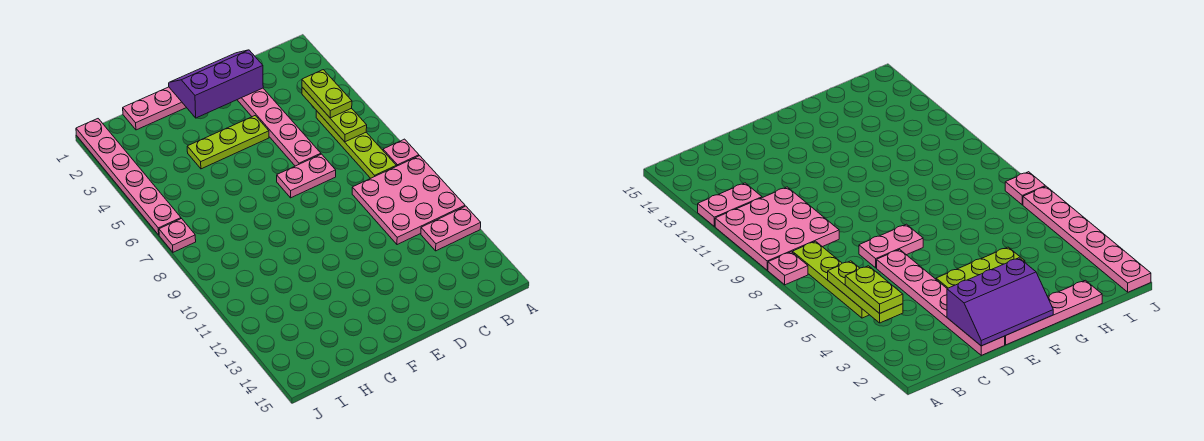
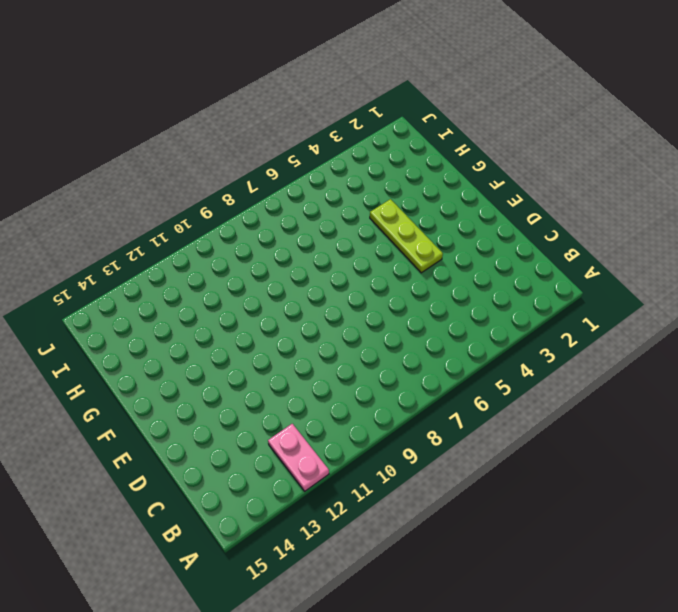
none -> pink 1x1 plate [383,139,419,166]
none -> pink 3x3 plate [352,156,465,245]
none -> lime 1x4 plate [316,111,396,178]

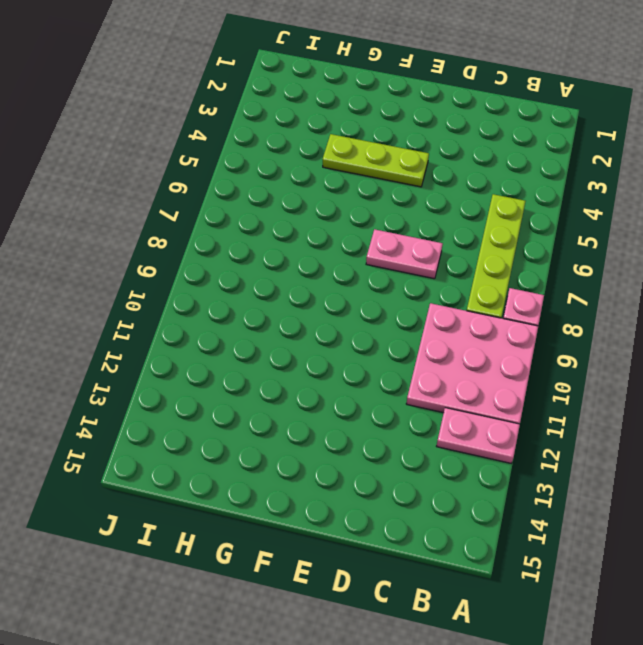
none -> pink 1x6 plate [238,88,321,166]
none -> pink 1x4 plate [123,87,186,130]
none -> pink 1x6 plate [76,119,181,235]

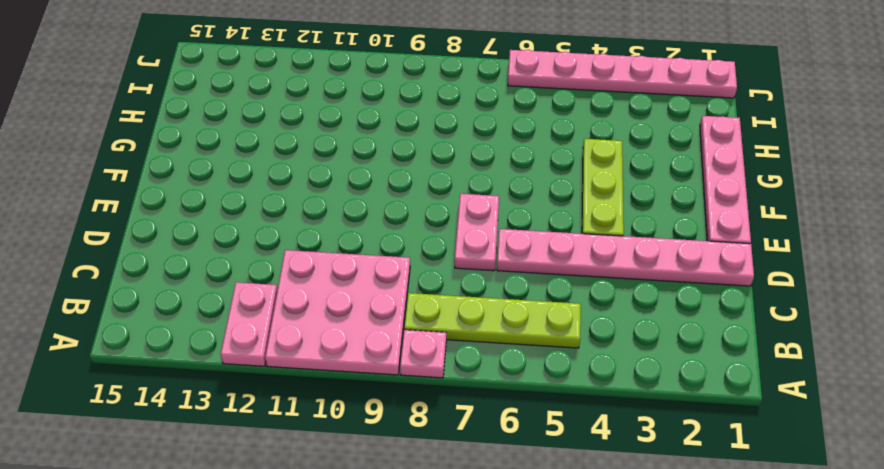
none -> pink 1x1 plate [159,219,196,252]
none -> lime 1x3 plate [302,87,367,142]
none -> purple 2x3 slope [169,50,263,118]

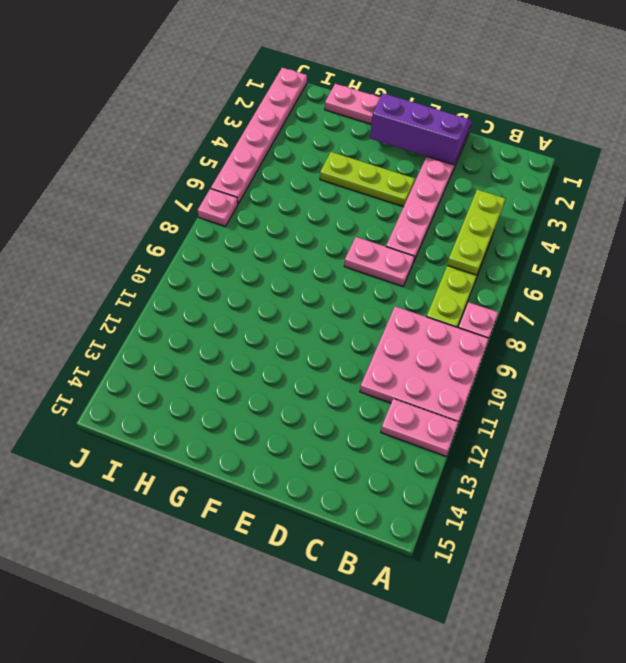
none -> lime 1x2 plate [302,70,352,118]

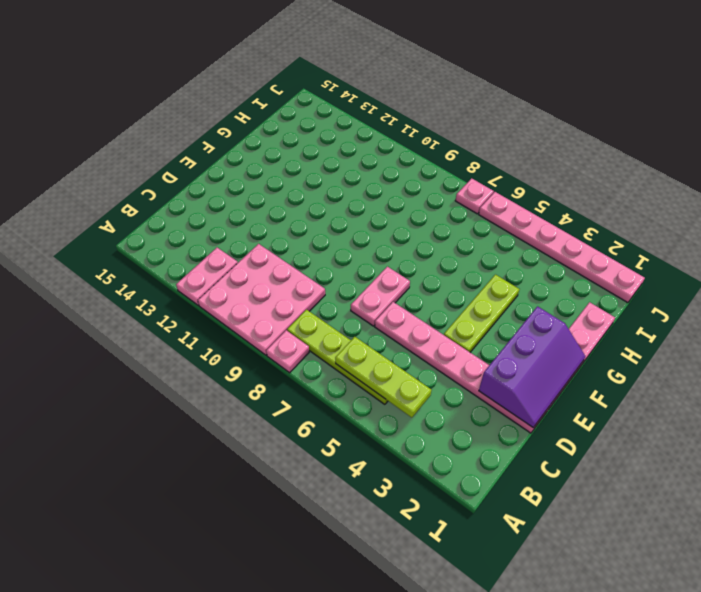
none -> lime 1x2 plate [302,70,352,118]

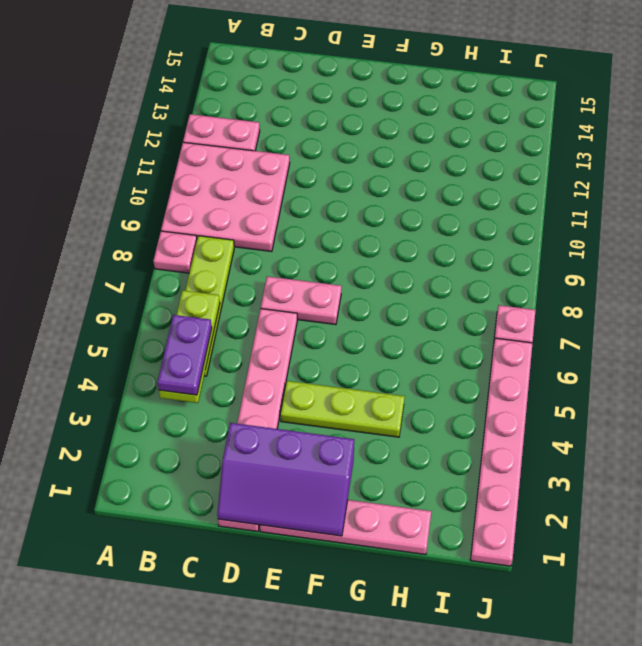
purple 1x2 plate [157,315,212,395] -> lime 1x2 plate [302,70,352,118]

